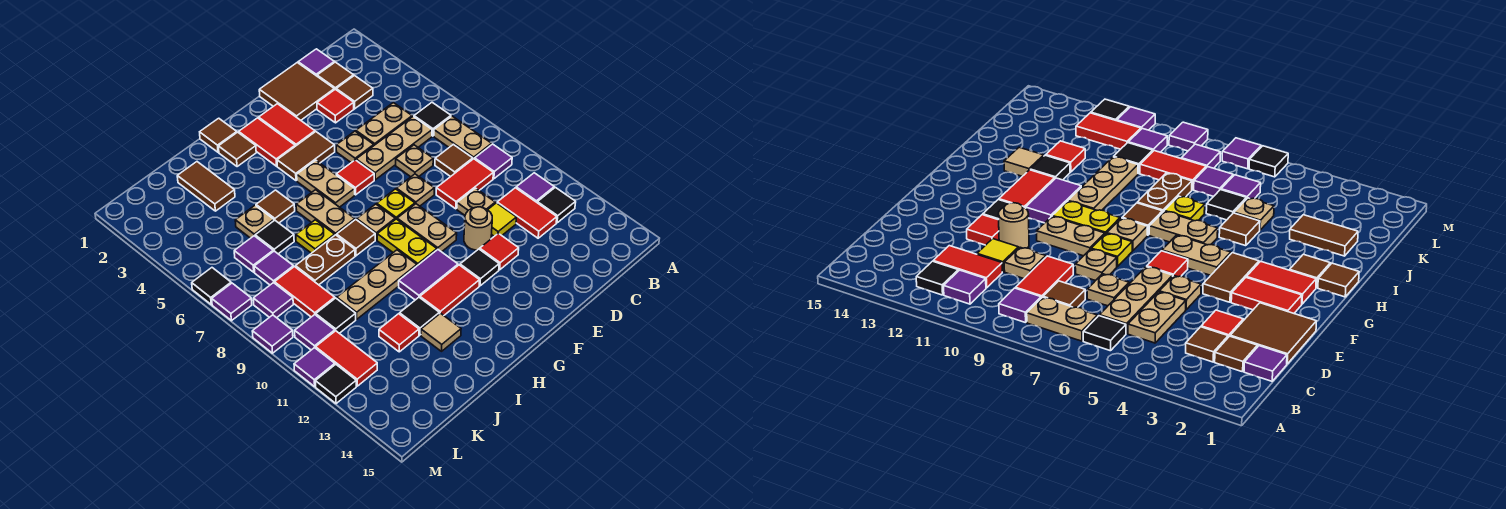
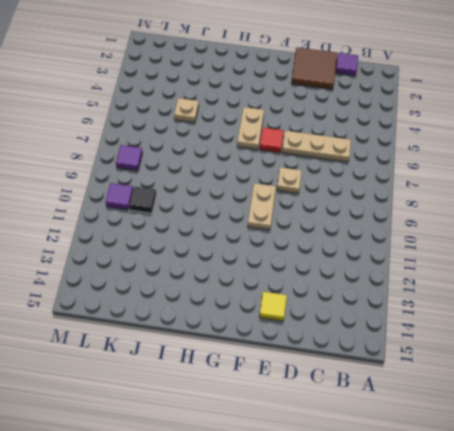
yellow 1x1 tile [259,292,287,321] -> yellow 1x1 tile moved to [488,203,516,236]
none -> black 1x1 tile [414,103,451,136]
none -> tan 1x2 plate [434,116,492,159]
none -> purple 1x1 tile [475,144,512,179]
none -> purple 1x1 tile [516,173,554,202]

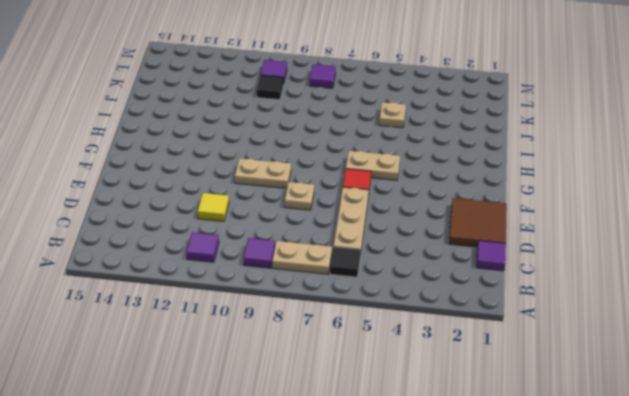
none -> black 1x1 tile [537,187,576,223]
none -> brown 1x1 tile [317,62,354,90]
none -> brown 1x1 tile [336,76,373,109]
none -> tan 1x2 plate [356,103,412,145]

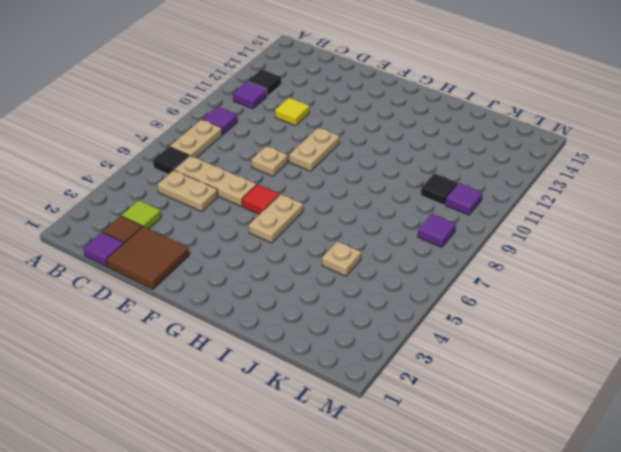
lime 1x1 tile [122,200,161,229] -> brown 1x1 tile [336,76,373,109]
none -> brown 1x1 tile [435,144,473,177]
none -> red 1x2 tile [436,159,493,209]
none -> red 1x2 tile [497,188,557,238]
none -> red 1x1 tile [317,89,354,123]

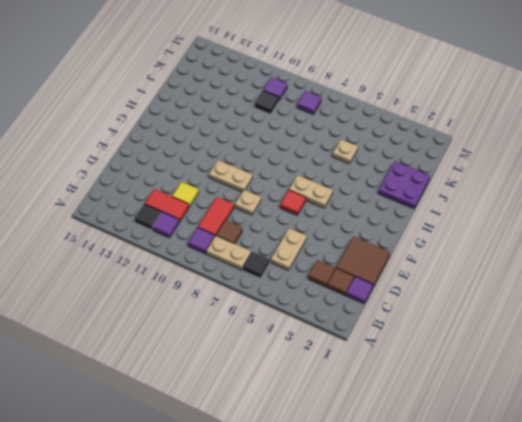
purple 2x2 plate [378,161,430,209] -> brown 1x2 tile [177,162,235,211]
none -> tan 1x3 plate [356,117,432,180]
none -> red 1x1 tile [317,89,354,123]
none -> tan 1x1 plate [396,145,433,177]
none -> tan 1x1 plate [457,188,495,215]

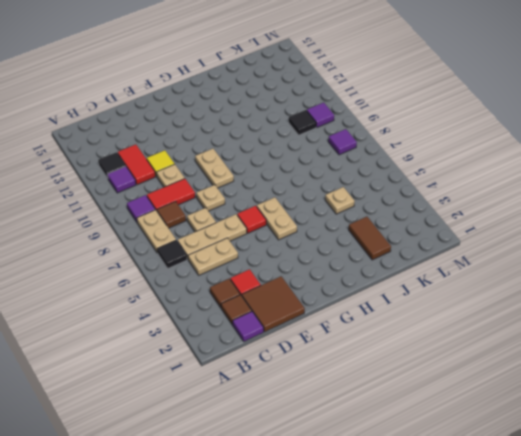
none -> tan 1x1 plate [336,131,374,163]
none -> tan 1x1 round brick [464,207,492,250]
none -> red 1x1 tile [480,233,519,270]
none -> red 1x2 tile [259,104,315,146]

